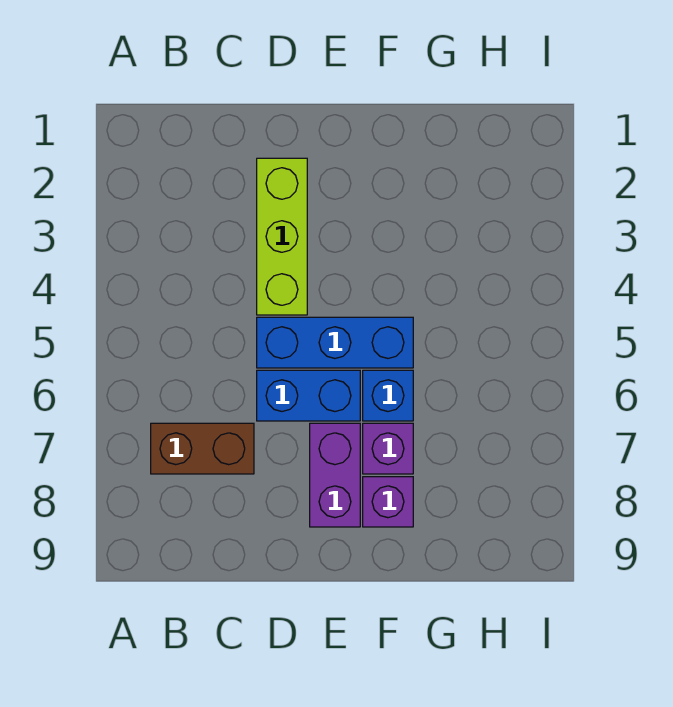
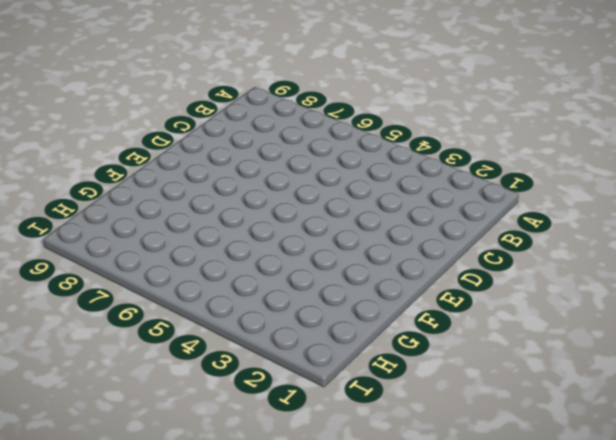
none -> brown 1x2 brick [151,423,254,474]
none -> lime 1x3 brick [257,158,307,315]

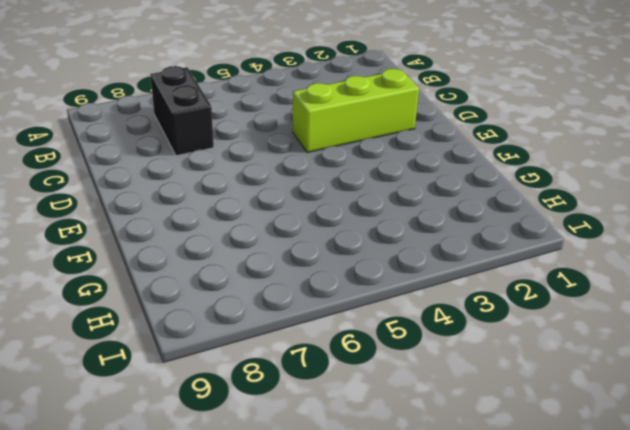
black 1x2 brick [150,66,214,156] -> brown 1x2 brick [151,423,254,474]
none -> blue 1x3 brick [257,317,413,368]
none -> blue 1x2 brick [257,370,360,421]

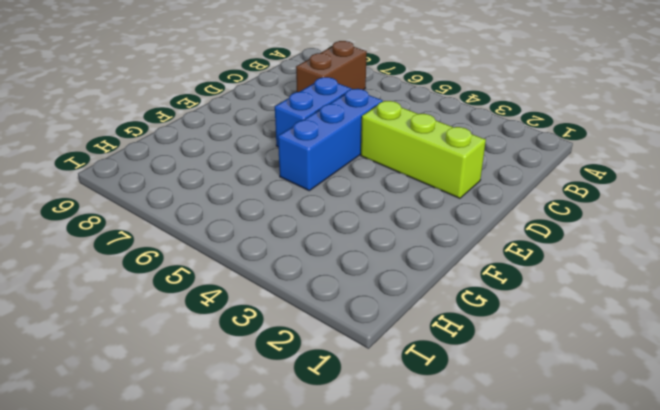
none -> purple 1x2 brick [310,423,360,527]
none -> blue 1x1 brick [363,370,413,421]

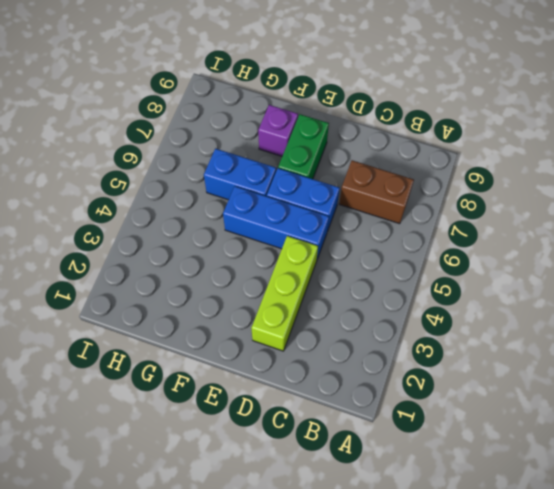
green 1x2 brick [278,114,329,179] -> purple 1x2 brick [310,423,360,527]
blue 1x2 brick [204,149,276,200] -> blue 1x1 brick [363,370,413,421]
none -> purple 1x1 brick [363,423,413,474]

